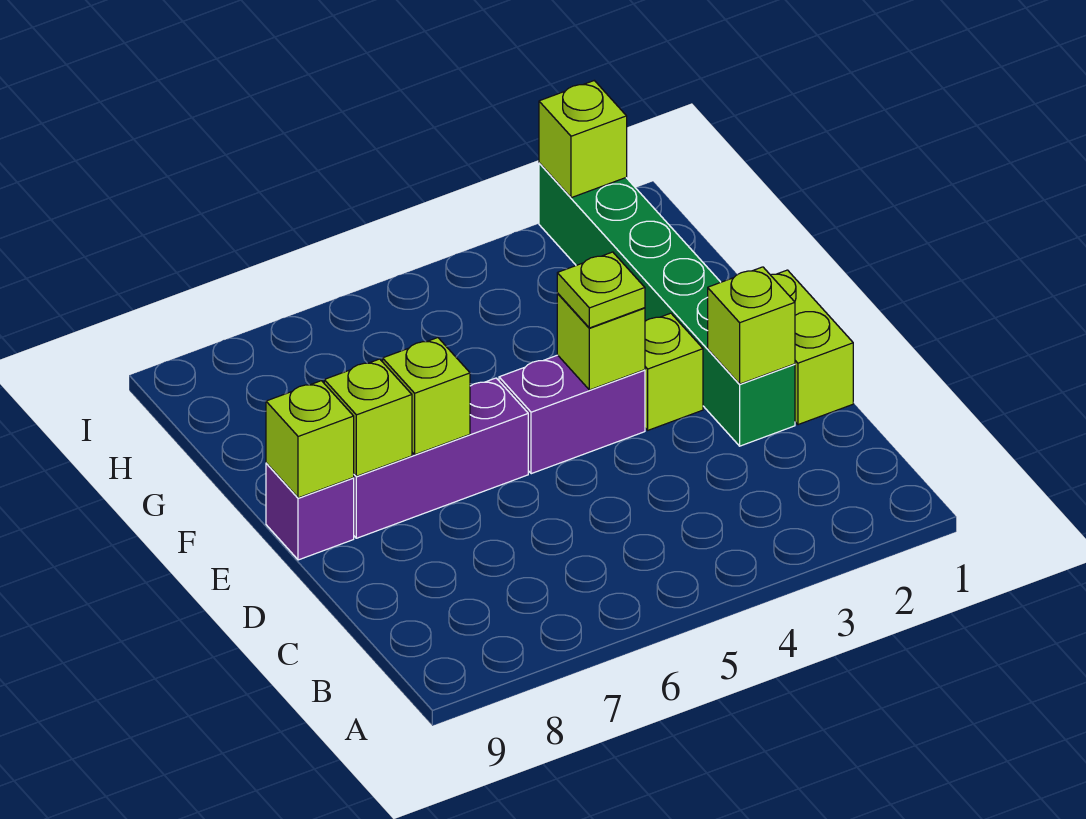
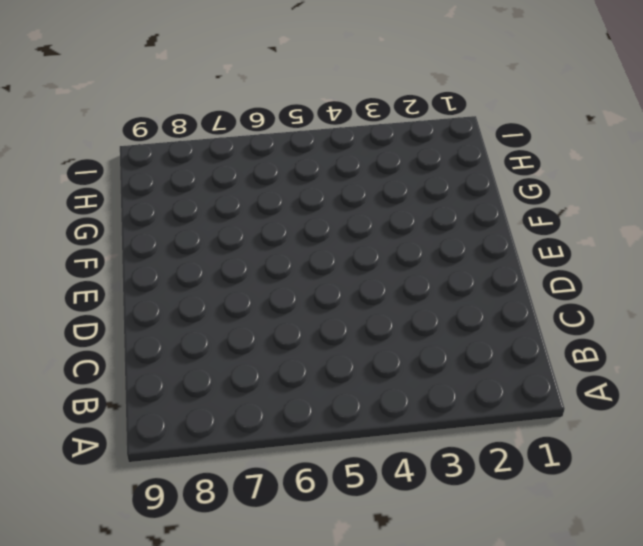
none -> lime 1x2 brick [771,270,853,425]
none -> green 1x6 brick [539,163,795,446]
none -> lime 1x1 brick [645,313,703,430]

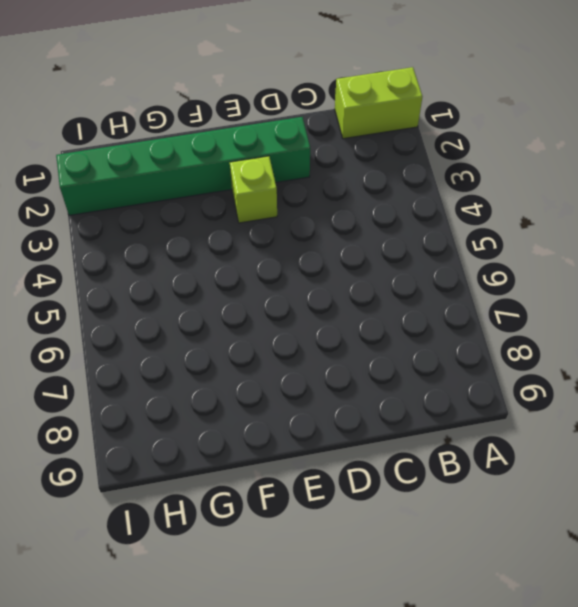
lime 1x2 brick [335,67,422,139] -> lime 1x2 brick moved to [771,270,853,425]
none -> purple 1x2 brick [499,355,645,474]
none -> purple 1x3 brick [354,378,528,538]
none -> purple 1x1 brick [266,463,354,560]

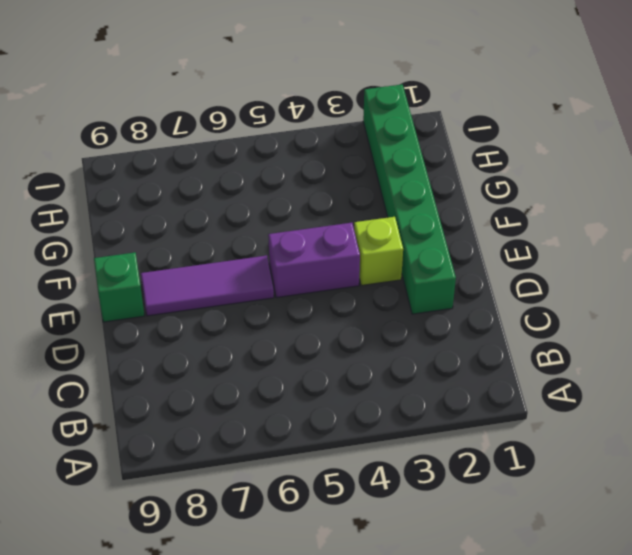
purple 1x3 tile [141,256,274,316] -> purple 1x3 brick [354,378,528,538]
green 1x1 brick [94,252,145,322] -> purple 1x1 brick [266,463,354,560]
none -> lime 1x2 brick [771,270,853,425]
none -> lime 1x1 brick [708,267,795,384]
none -> lime 1x1 brick [557,293,645,390]

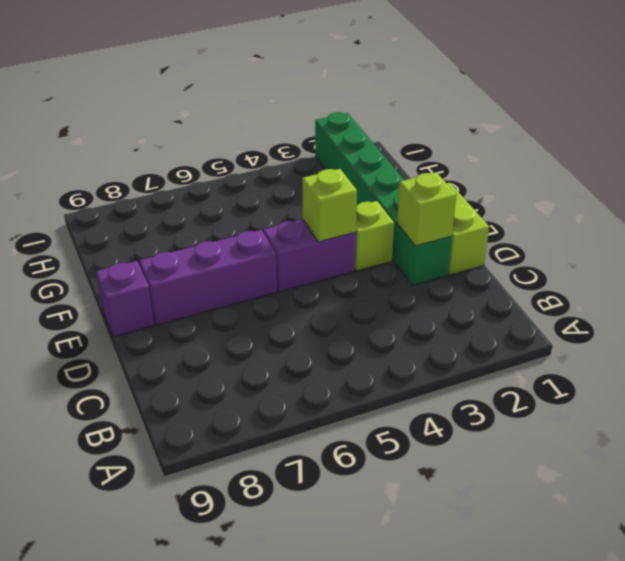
none -> lime 1x1 brick [383,338,470,455]
none -> lime 1x1 brick [324,359,412,476]
none -> lime 1x1 brick [266,381,354,498]

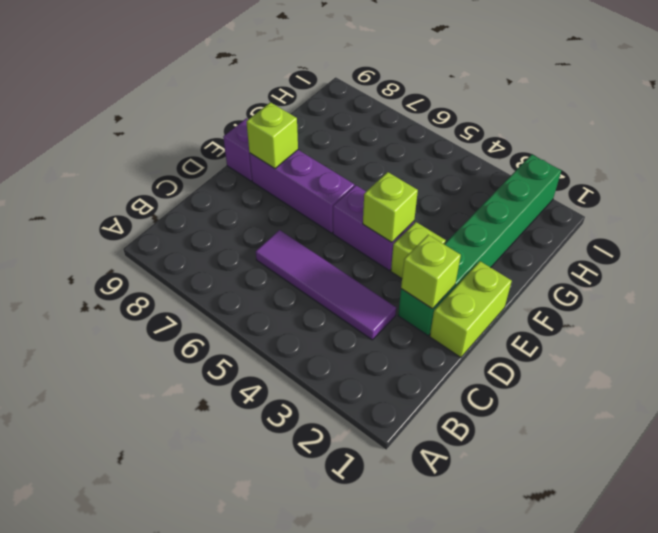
purple 1x4 tile [256,230,396,340] -> none
none -> lime 1x1 brick [383,338,470,455]
none -> lime 1x1 brick [266,381,354,498]
none -> lime 1x1 brick [539,81,627,198]

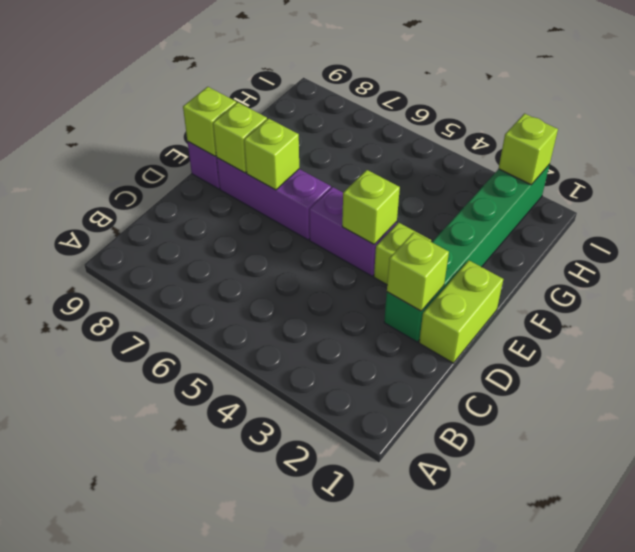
none -> lime 1x1 plate [557,252,645,328]

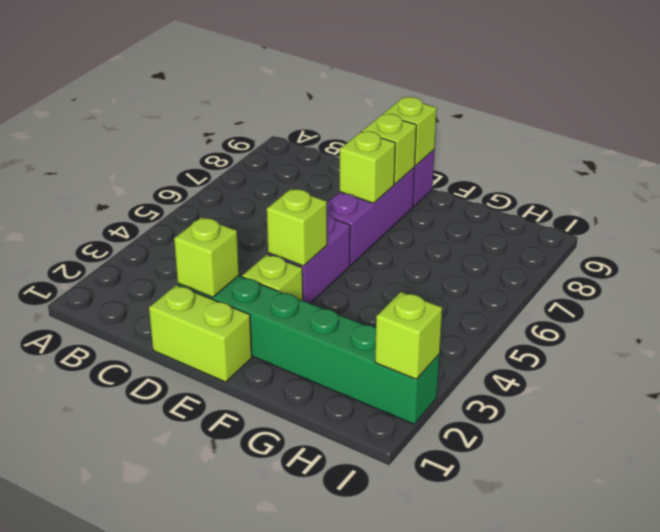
none -> lime 1x1 plate [557,252,645,328]

